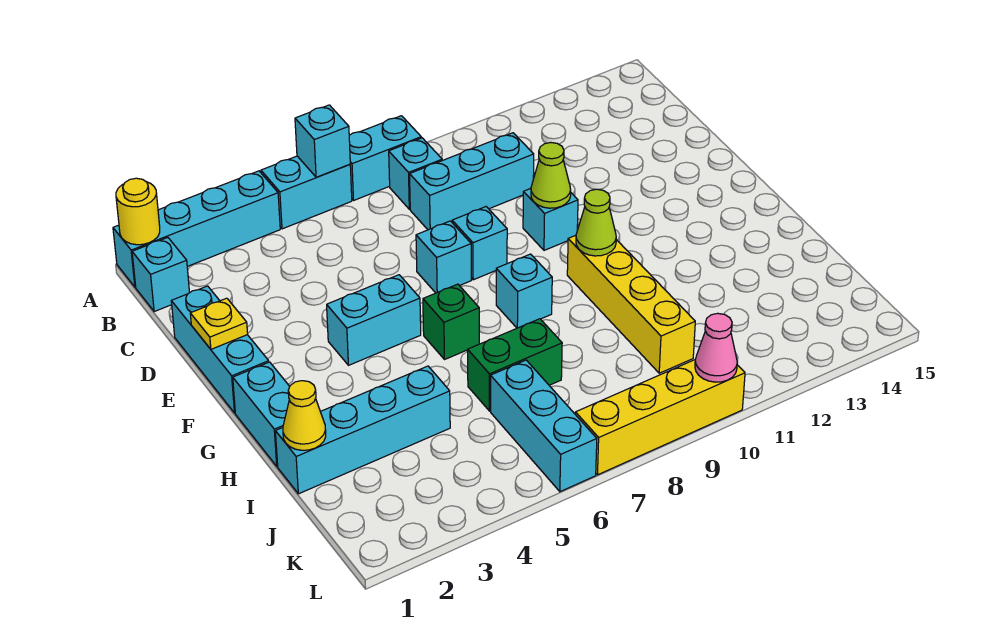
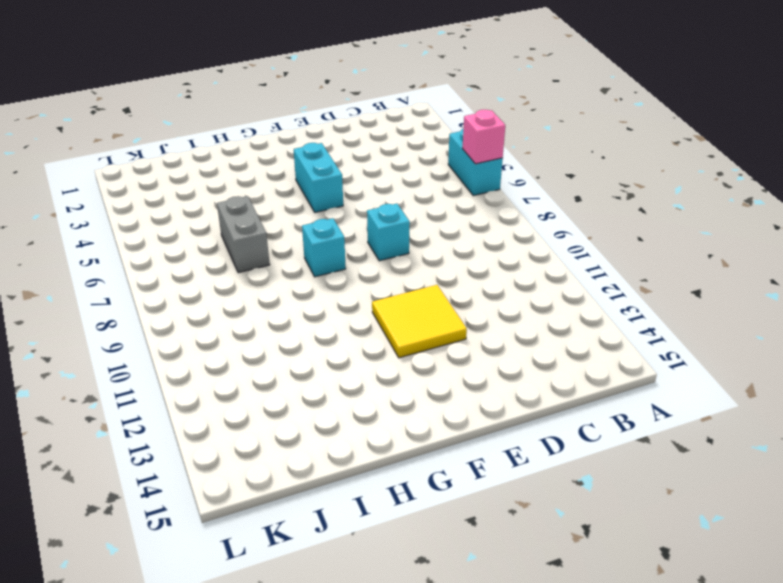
pink 1x1 brick [462,110,505,164] -> cyan 1x1 brick [295,105,350,177]
yellow 2x2 tile [372,285,467,358] -> none
grey 1x2 brick [217,196,270,273] -> green 1x2 brick [468,319,562,411]
none -> cyan 1x4 brick [113,171,280,287]
none -> cyan 1x2 brick [349,116,421,200]
none -> cyan 1x1 brick [132,238,190,312]

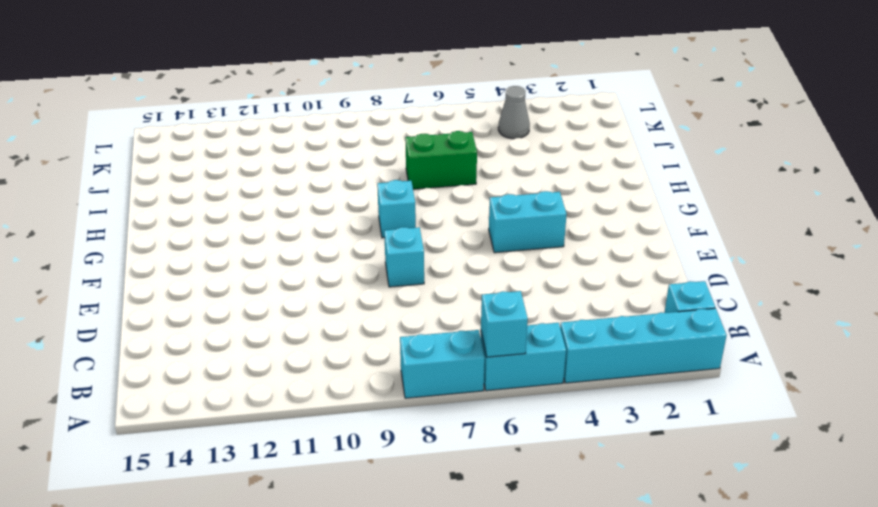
grey 1x1 cone [498,86,530,139] -> none
none -> cyan 1x1 brick [389,138,442,209]
none -> cyan 1x3 brick [410,133,534,230]
none -> cyan 1x3 brick [171,286,269,413]

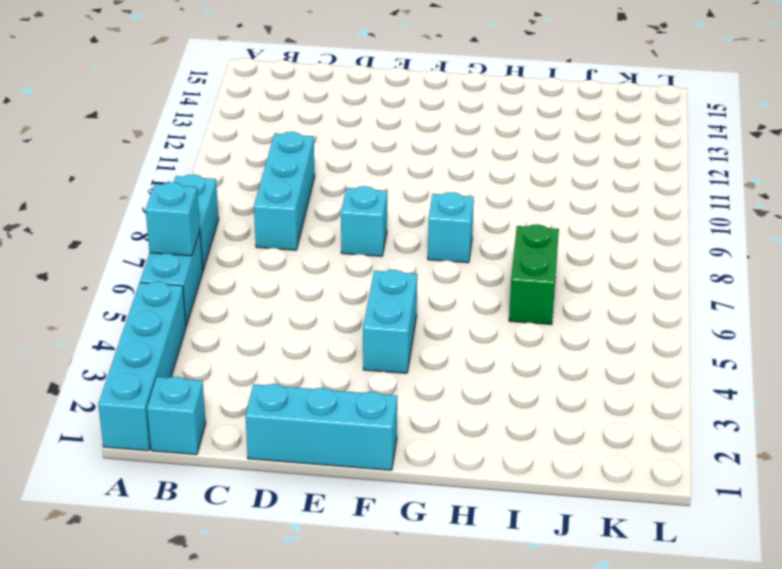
none -> cyan 1x1 brick [389,138,442,209]
none -> cyan 1x1 brick [416,221,471,293]
none -> cyan 1x1 brick [523,188,578,250]

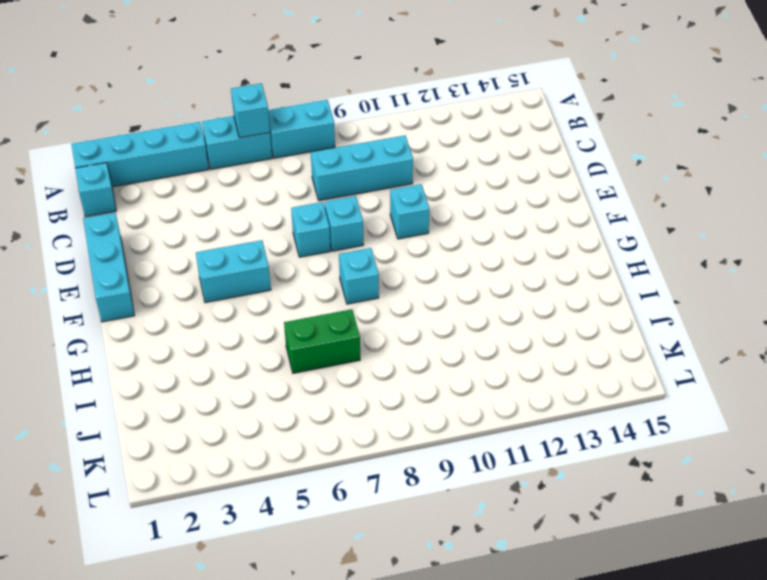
none -> cyan 1x1 brick [389,138,442,209]
none -> cyan 1x2 brick [233,362,290,466]
none -> green 1x1 brick [423,284,479,360]

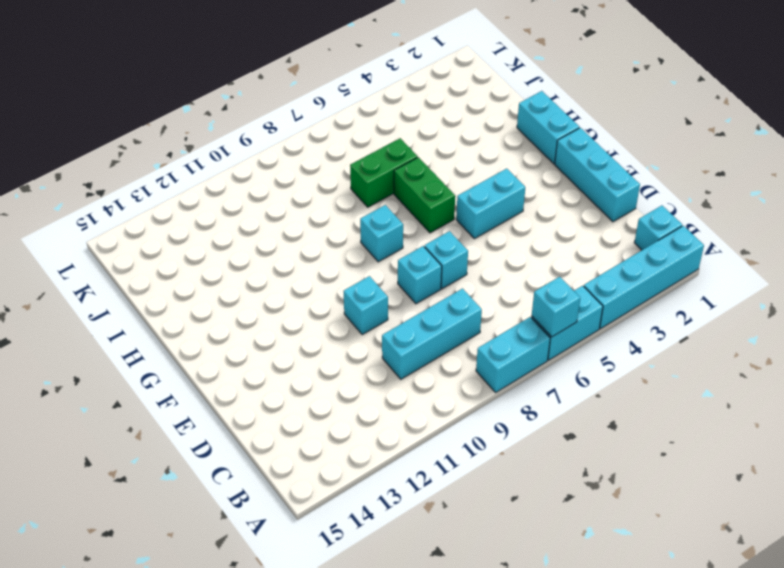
green 1x2 brick [394,157,455,233] -> green 1x1 brick [423,284,479,360]
none -> cyan 1x1 brick [389,138,442,209]
none -> yellow 1x4 brick [567,235,695,373]
none -> cyan 1x4 brick [275,366,450,494]

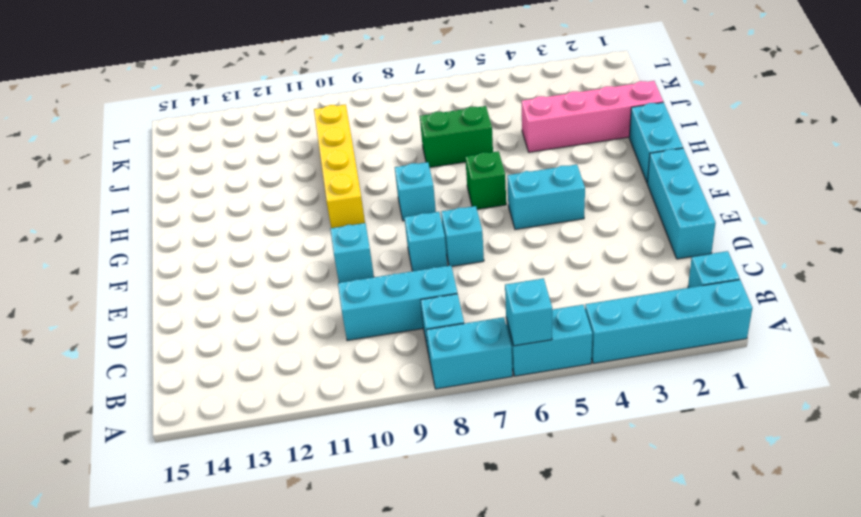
pink 1x4 brick [522,81,663,152] -> cyan 1x4 brick [275,366,450,494]
none -> cyan 1x3 brick [491,360,597,492]
none -> yellow 1x4 brick [575,360,745,475]
none -> yellow 1x1 round brick [116,178,160,245]

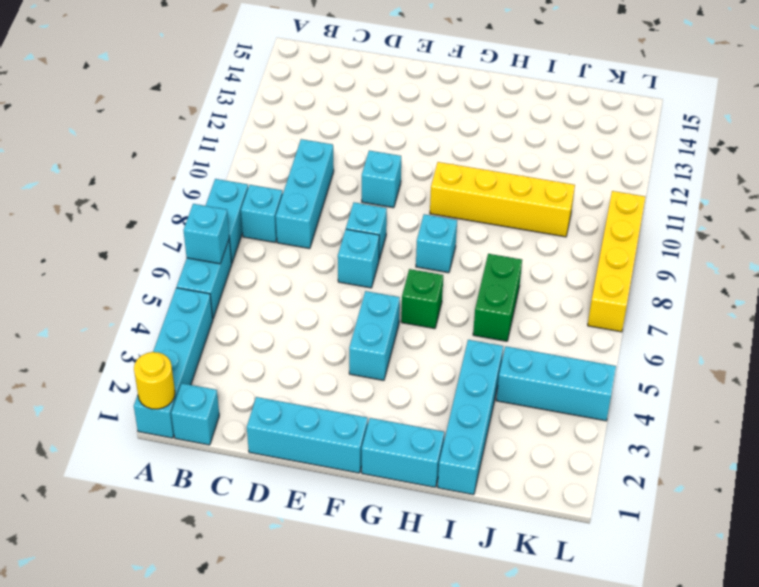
cyan 1x3 brick [496,346,616,421] -> cyan 1x3 brick moved to [491,360,597,492]
none -> yellow 1x1 plate [190,298,248,349]
none -> lime 1x1 cone [531,143,571,208]
none -> lime 1x1 cone [576,189,616,256]

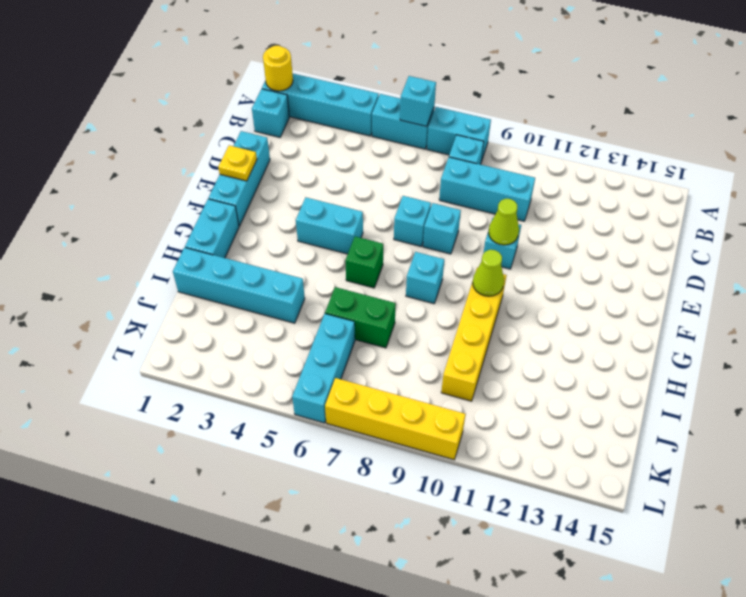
none -> yellow 1x1 cone [283,381,326,450]
none -> pink 1x1 cone [695,313,737,382]

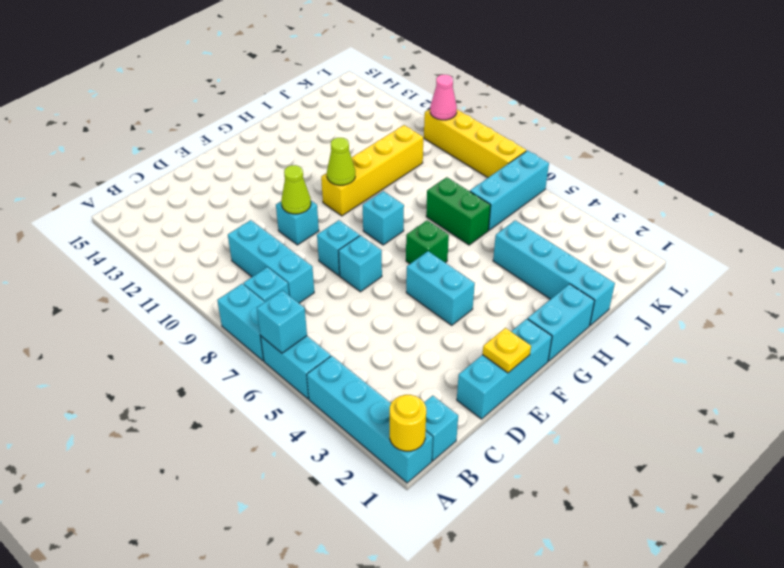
none -> yellow 1x1 cone [283,381,326,450]

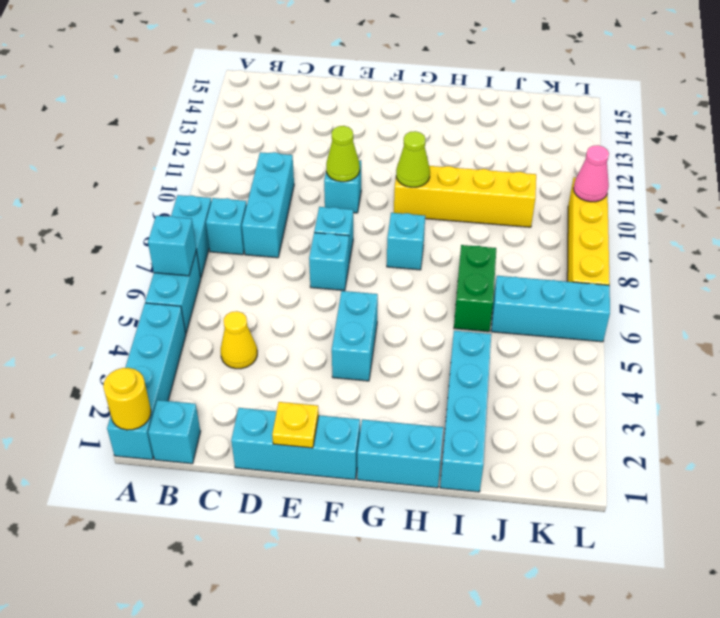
yellow 1x1 cone [221,311,257,369] -> yellow 1x1 cone moved to [283,381,326,450]
none -> green 1x1 brick [423,284,479,360]

